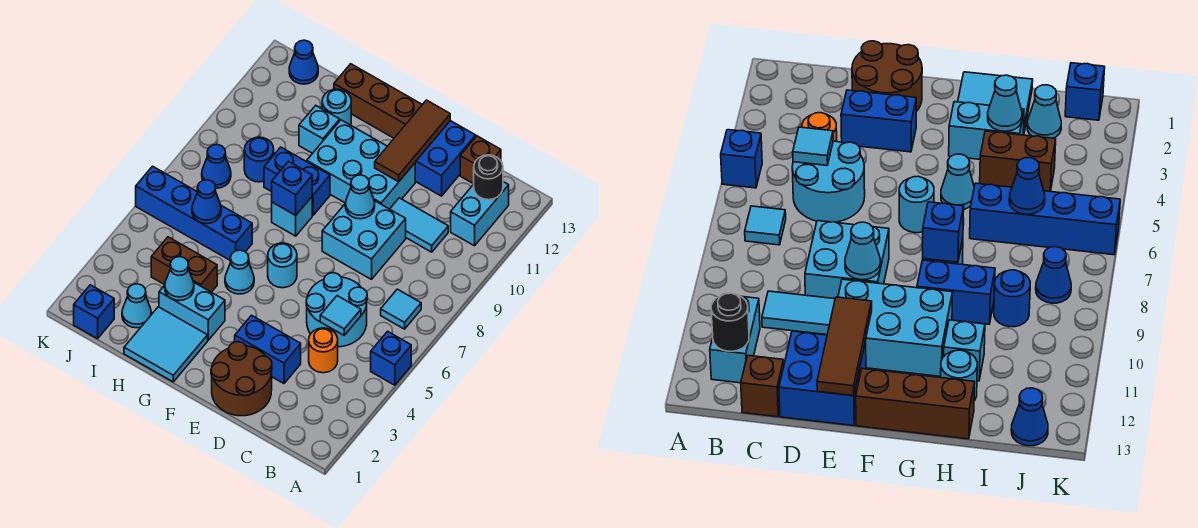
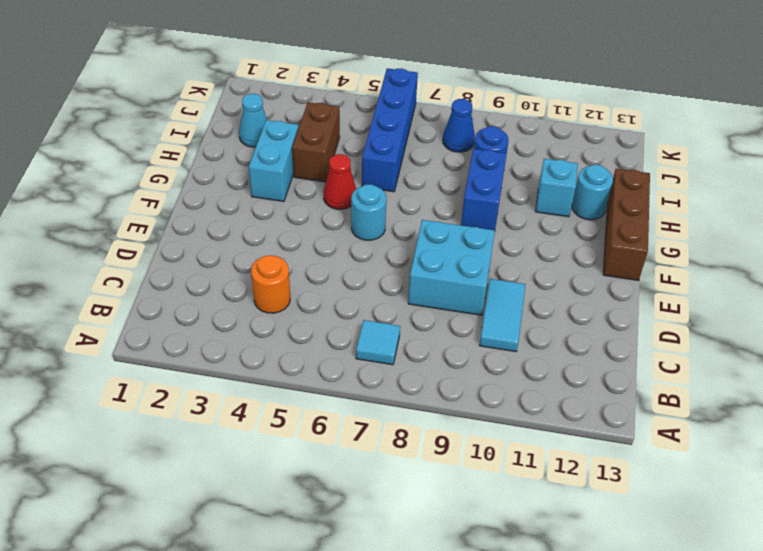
red 1x1 cone [324,154,356,209] -> cyan 1x1 cone [225,250,254,294]
none -> blue 1x1 brick [371,331,411,385]
none -> cyan 1x2 brick [451,182,509,246]
none -> cyan 2x2 round brick [306,273,367,347]
none -> brown 1x1 brick [460,136,501,184]

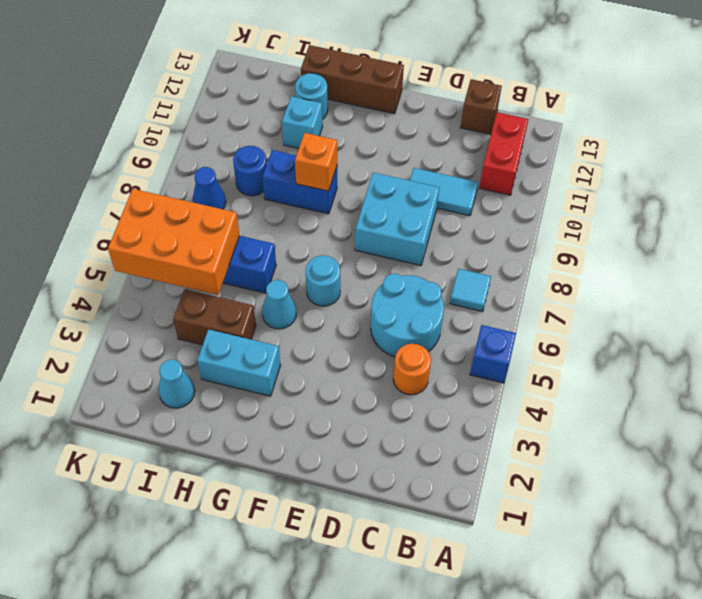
red 1x2 brick [479,112,529,195] -> cyan 1x2 brick [451,182,509,246]
orange 1x1 brick [295,133,337,191] -> none
orange 2x3 brick [108,189,240,295] -> blue 1x1 cone [192,180,221,224]
none -> brown 2x2 round brick [211,342,272,416]
none -> blue 1x2 brick [235,315,301,383]
none -> blue 2x2 brick [415,121,476,196]
none -> cyan 2x3 brick [307,120,415,209]

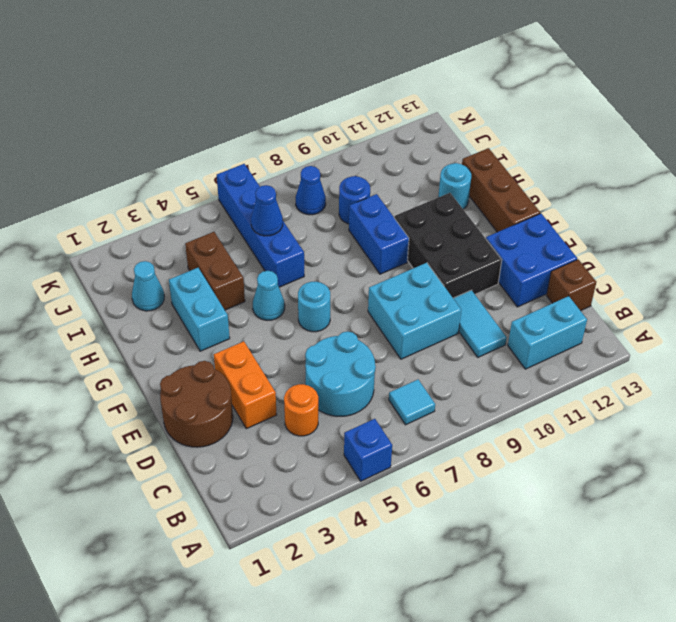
orange 1x2 brick [214,341,277,429] -> blue 1x2 brick [235,315,301,383]
black 2x3 brick [394,193,502,298] -> cyan 2x3 brick [307,120,415,209]
none -> cyan 2x2 tile [124,307,208,382]
none -> cyan 1x1 brick [272,197,312,236]
none -> cyan 1x1 brick [299,106,340,153]
none -> blue 1x1 brick [74,285,114,339]

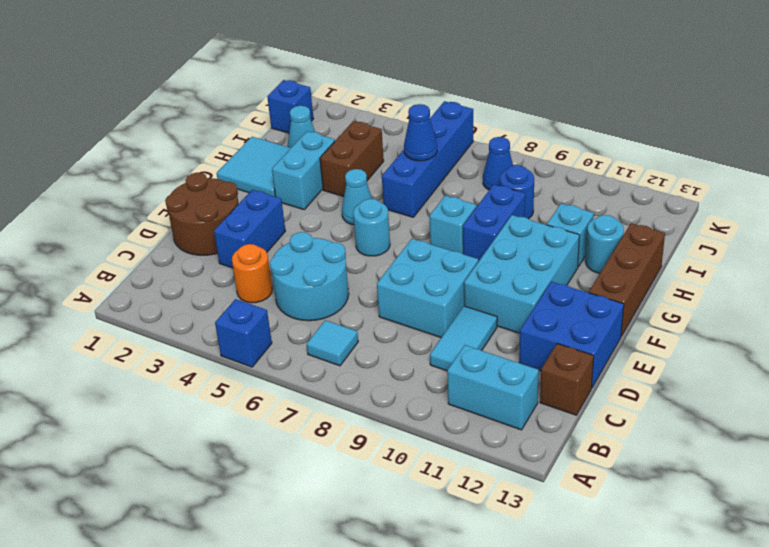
none -> blue 1x1 cone [289,40,318,84]
none -> black 1x1 round brick [474,155,503,200]
none -> cyan 1x1 tile [320,296,361,335]
none -> cyan 1x1 cone [345,175,375,219]

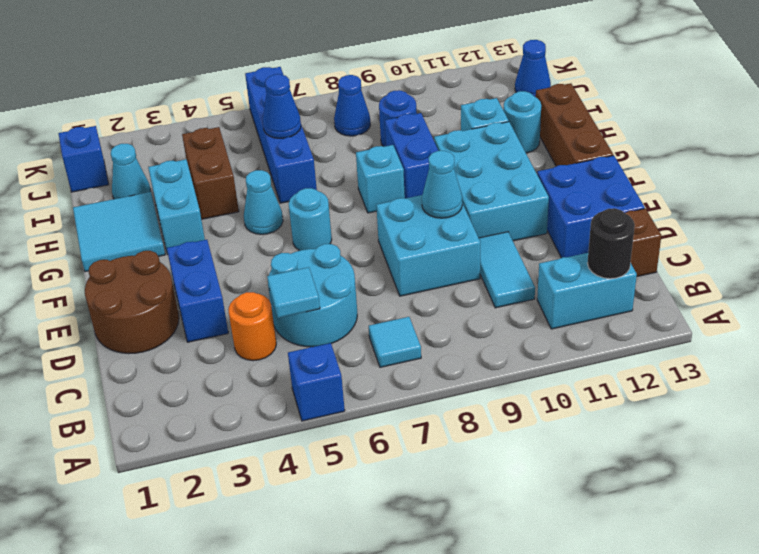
none -> brown 1x3 tile [375,100,450,182]
none -> blue 1x1 brick [272,162,312,215]
none -> cyan 1x1 cone [165,257,194,301]

